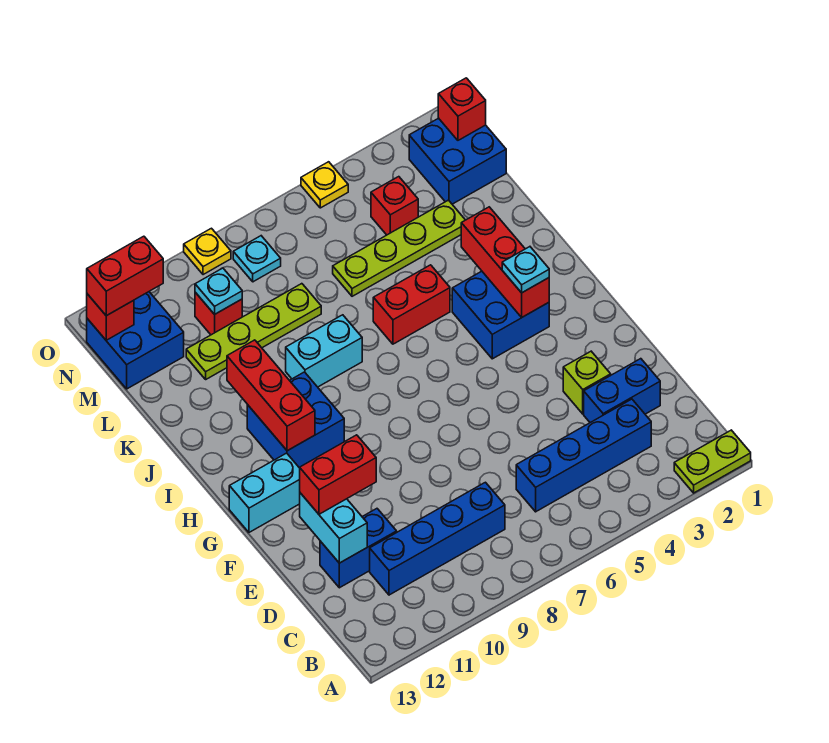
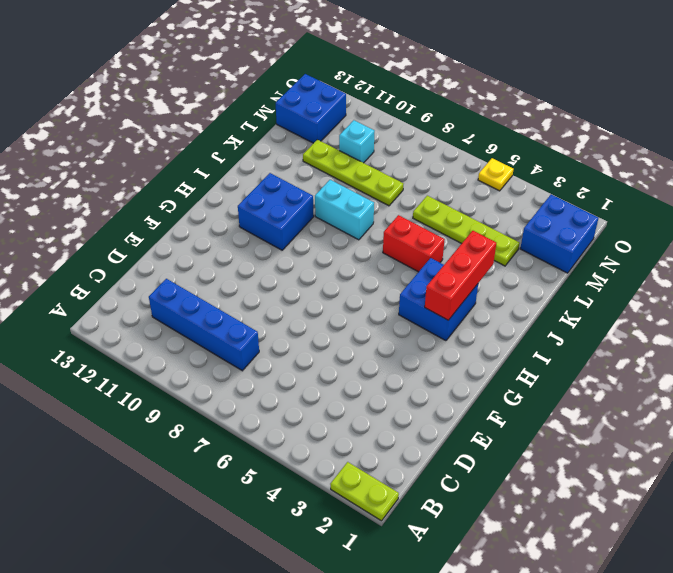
cyan 1x1 brick [339,120,375,163] -> red 1x1 brick [195,292,242,335]
none -> blue 1x4 brick [516,399,651,512]
none -> blue 1x2 brick [584,359,660,423]
none -> blue 1x2 brick [320,509,397,588]

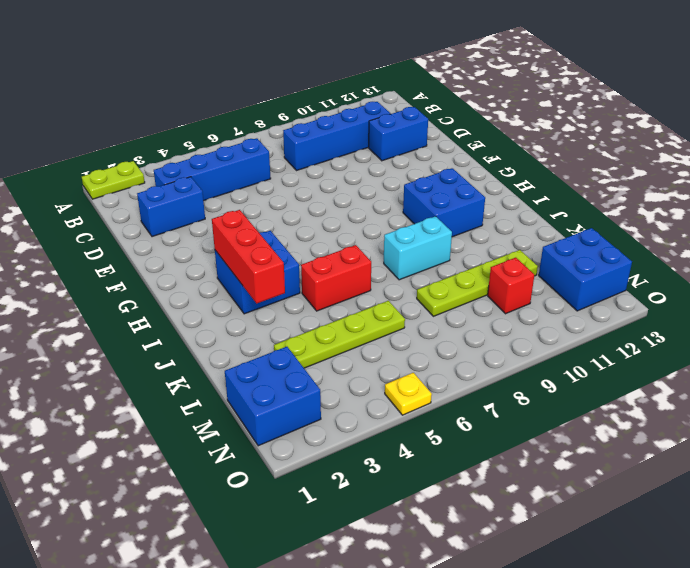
none -> lime 1x1 brick [563,351,611,414]
none -> cyan 1x2 brick [229,453,300,532]
none -> red 1x1 brick [371,177,418,235]

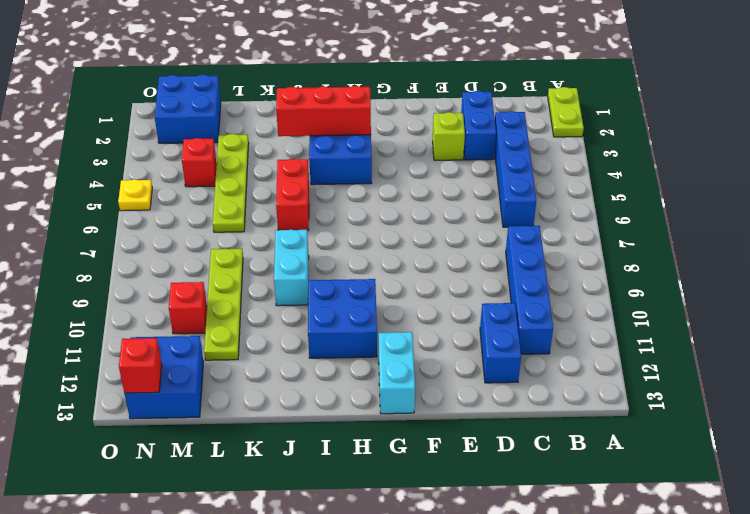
none -> cyan 1x1 plate [233,236,281,282]
none -> yellow 1x1 plate [184,228,231,275]
none -> cyan 1x2 brick [300,493,367,563]

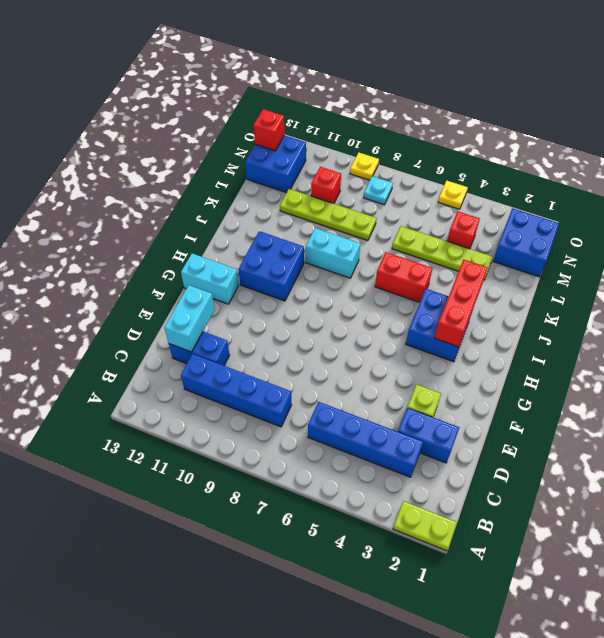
none -> red 1x3 brick [227,340,315,451]
none -> cyan 1x1 plate [195,268,242,314]
none -> red 1x1 brick [438,78,486,140]

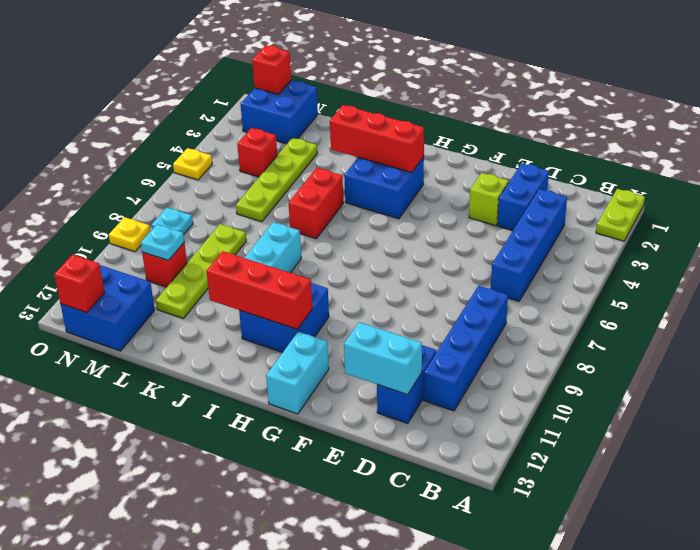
none -> red 1x2 brick [300,435,376,514]
none -> cyan 1x1 plate [502,247,549,293]
none -> red 1x2 brick [87,236,163,316]

